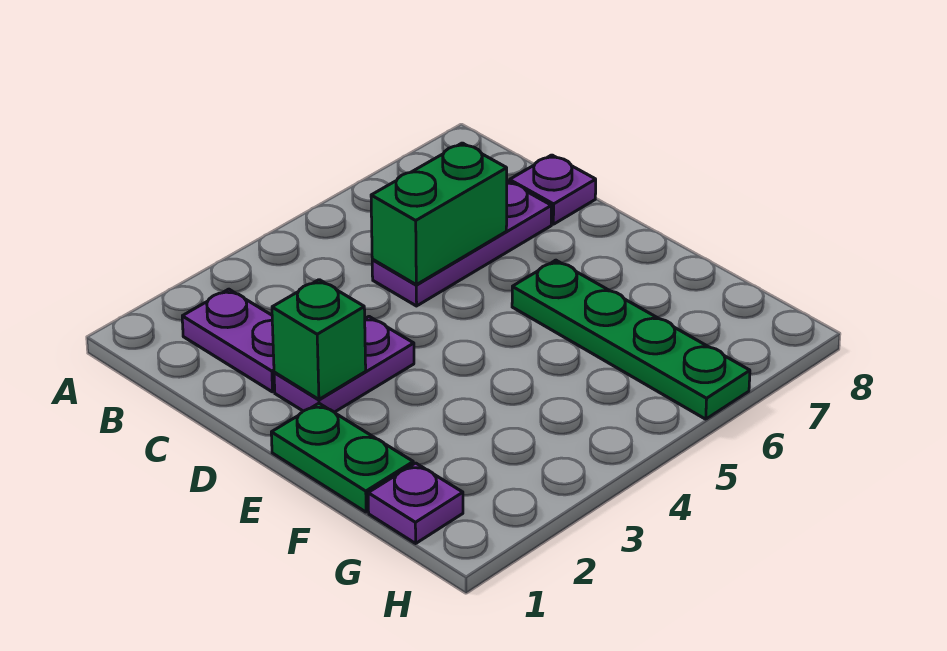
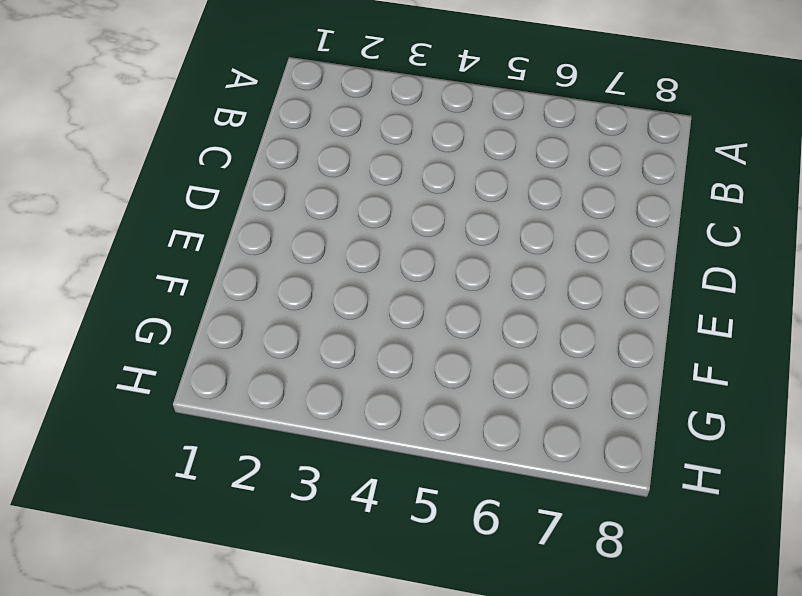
none -> purple 1x2 plate [182,289,275,392]
none -> purple 1x3 plate [372,181,551,306]

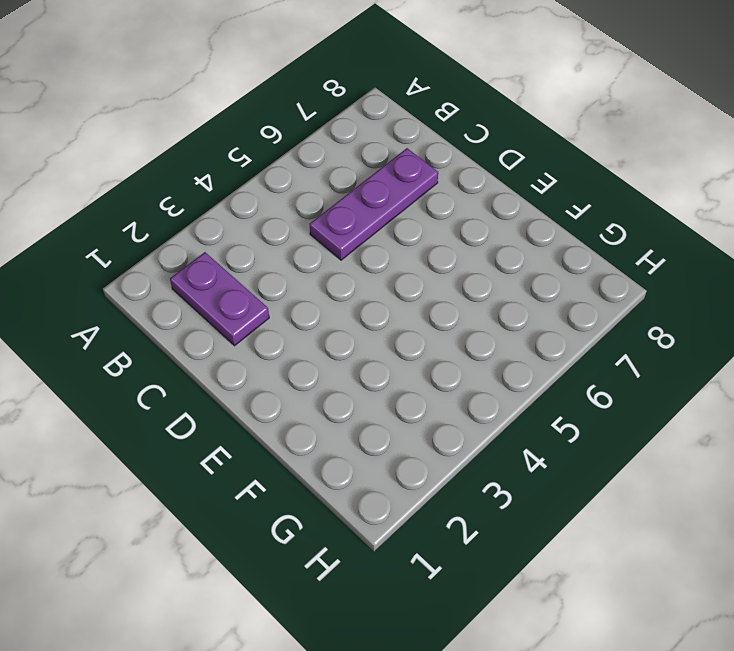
none -> purple 1x1 plate [510,155,596,224]
none -> purple 1x2 plate [274,317,414,412]

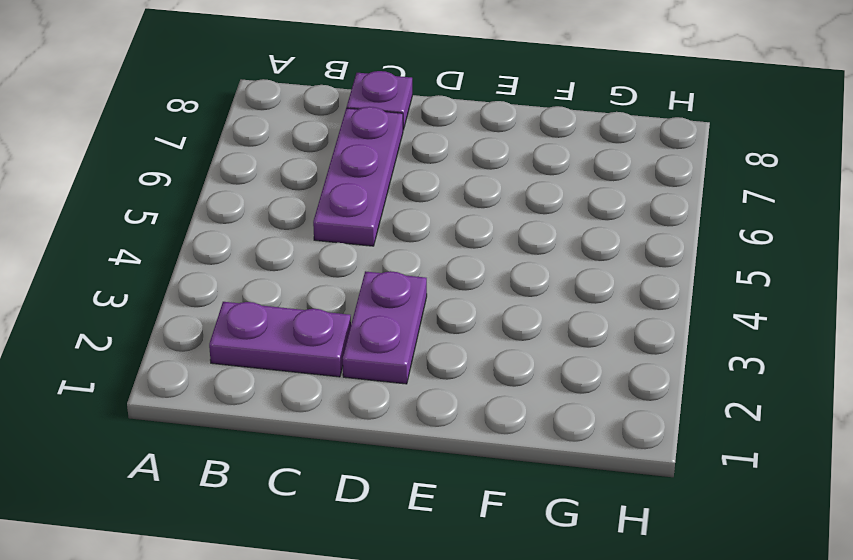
none -> green 1x2 plate [271,403,413,512]
none -> green 1x4 plate [512,260,750,419]

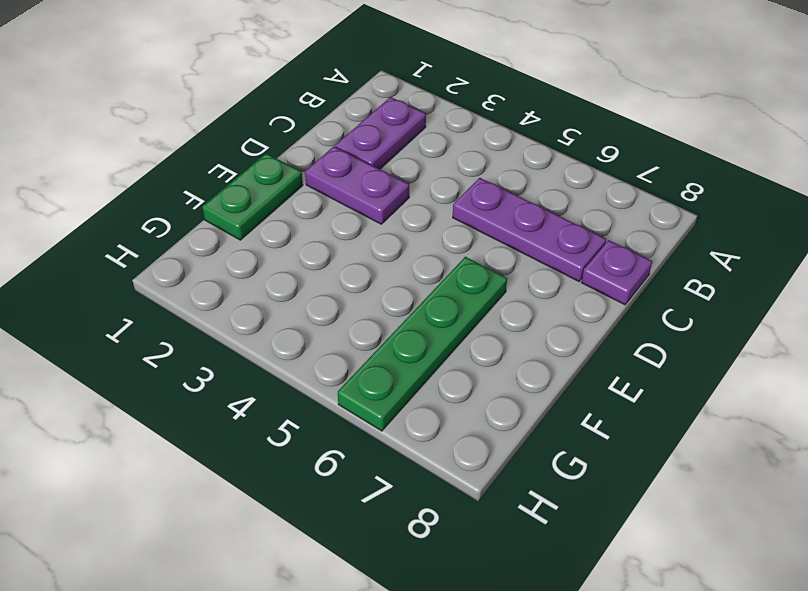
none -> purple 1x1 plate [368,463,463,543]
none -> green 1x2 brick [371,143,507,285]

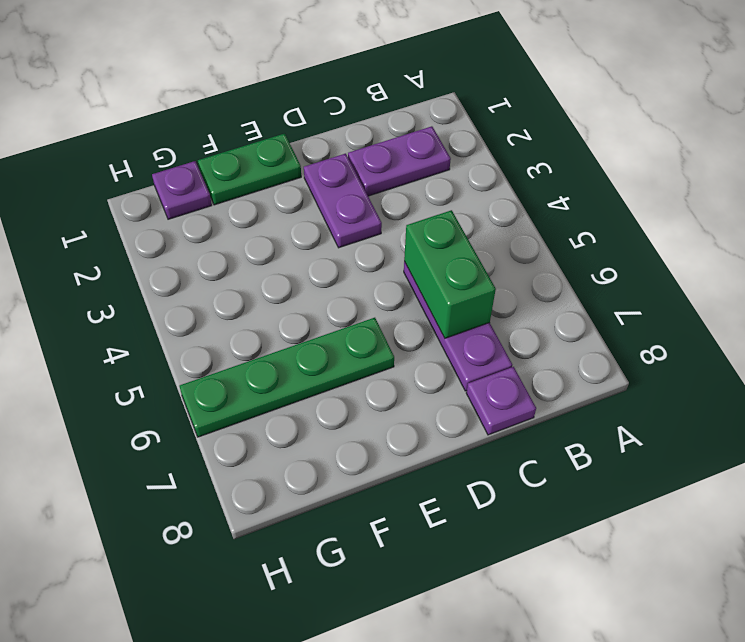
none -> green 1x1 brick [272,280,366,399]

